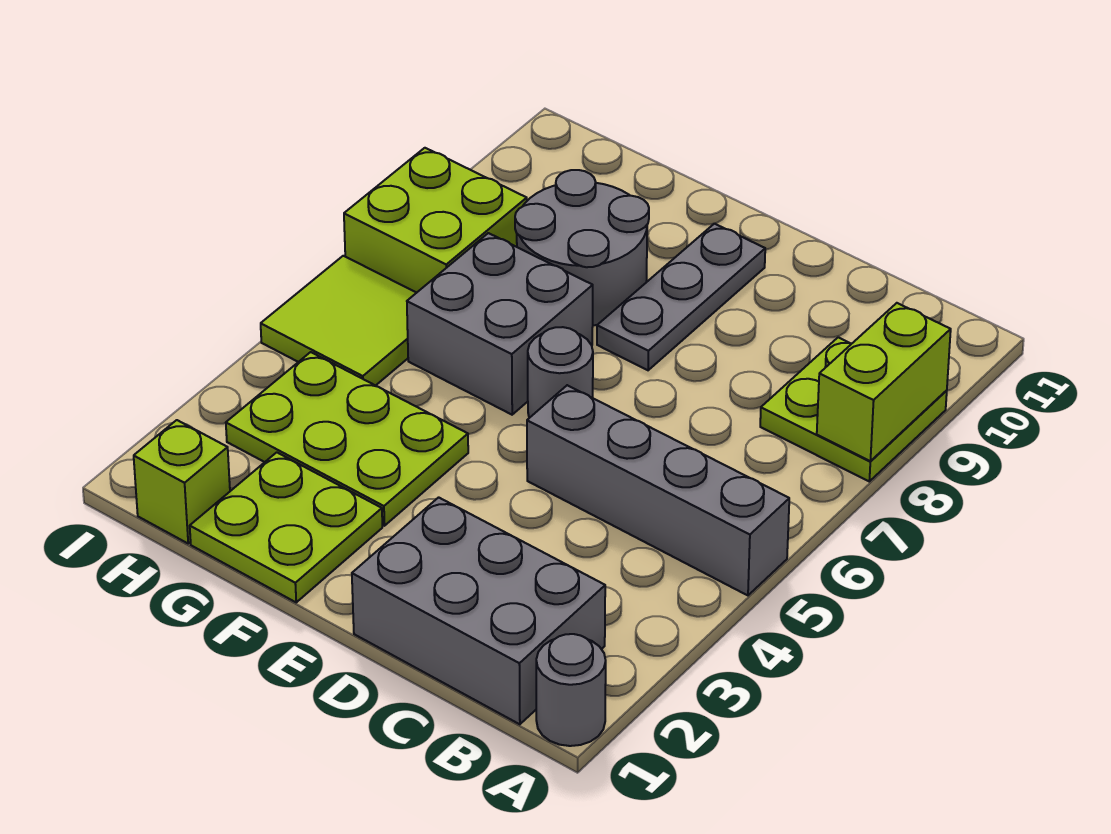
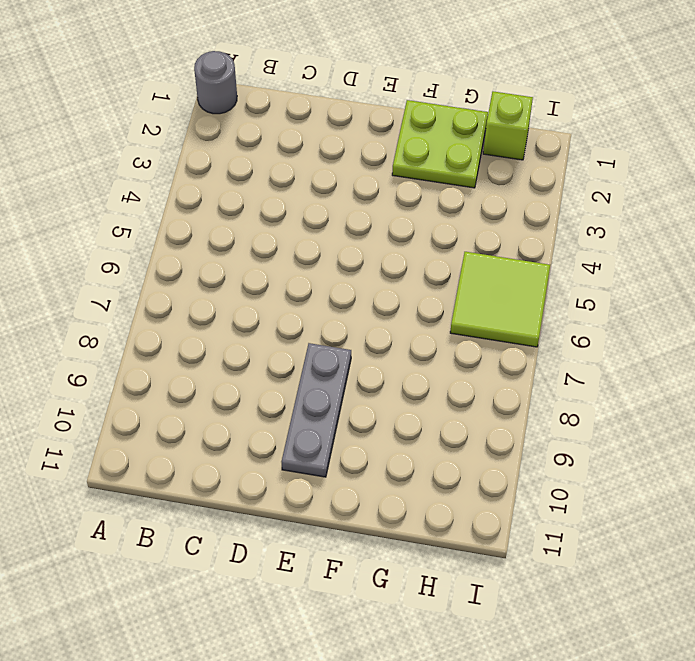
none -> grey 1x4 brick [527,385,789,595]
none -> lime 2x2 plate [760,337,947,481]
none -> grey 2x3 brick [352,497,605,724]

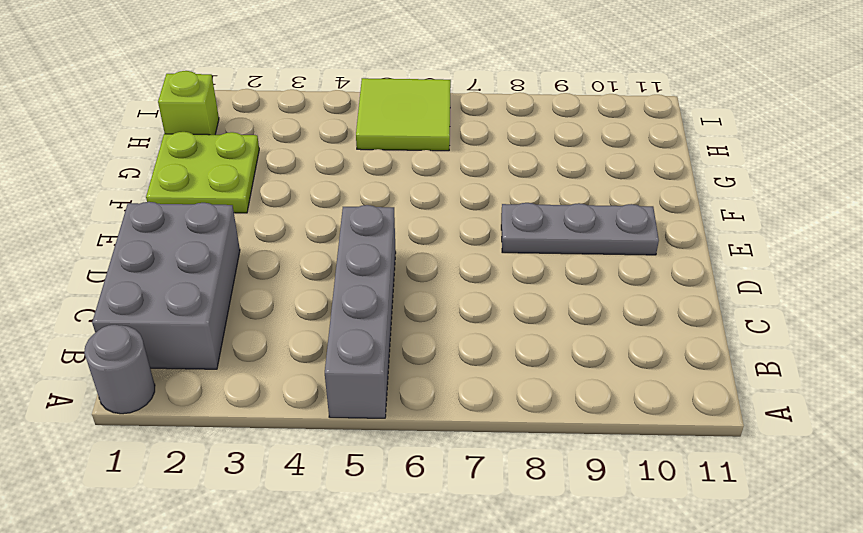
none -> lime 2x2 plate [760,337,947,481]
none -> grey 1x1 round brick [528,327,593,418]
none -> lime 2x3 plate [226,352,468,526]

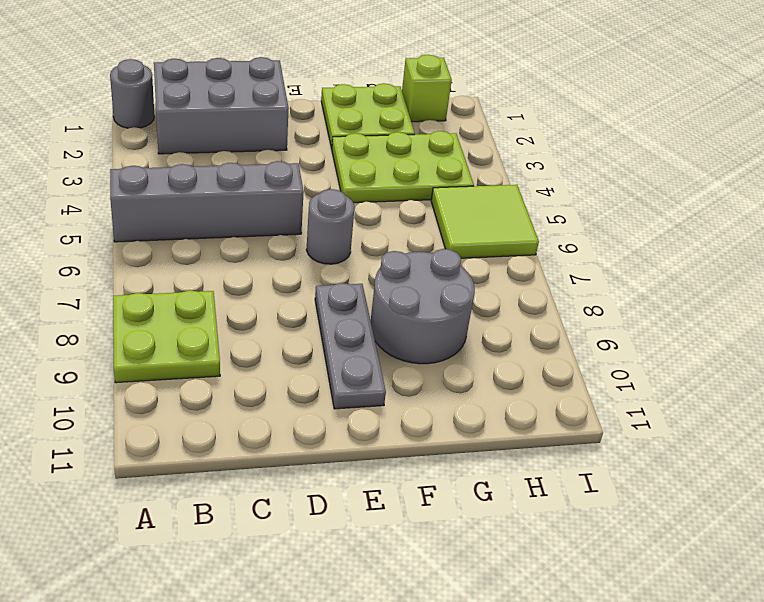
none -> grey 2x2 brick [407,233,593,415]
none -> lime 2x2 brick [344,148,527,293]
none -> lime 1x2 brick [817,303,951,461]

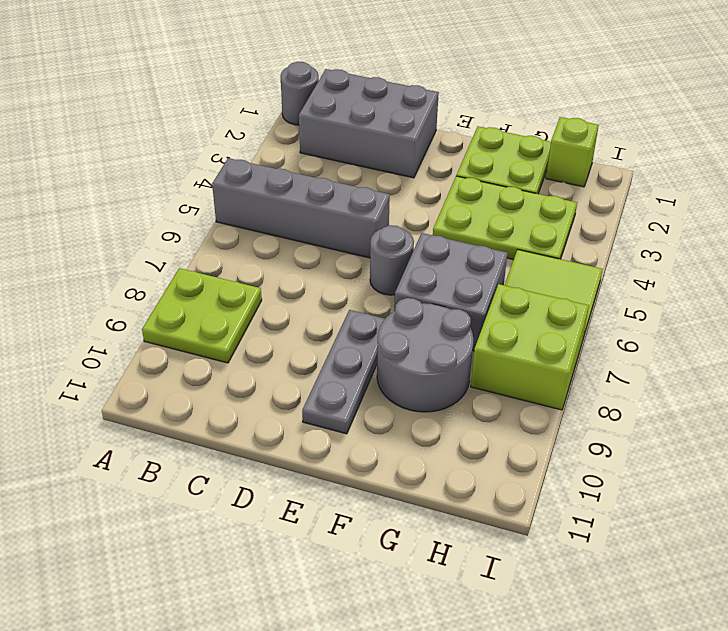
none -> lime 1x2 brick [817,303,951,461]

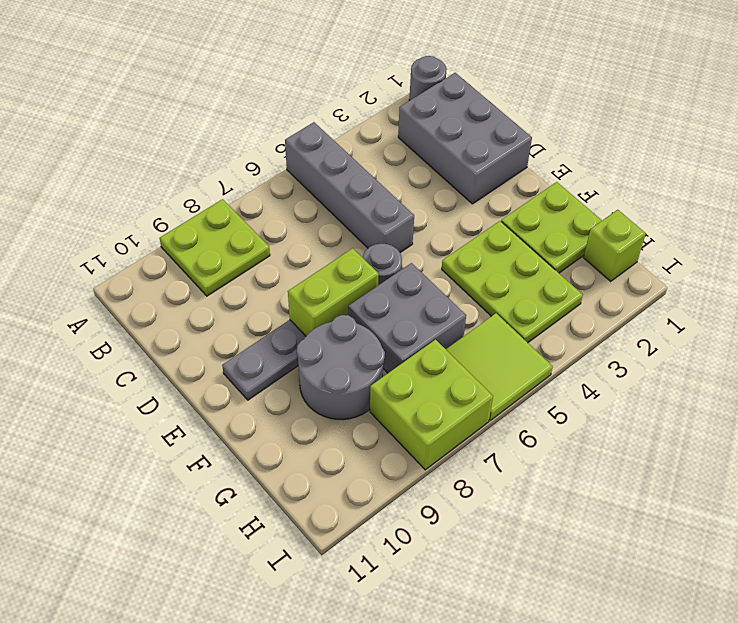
lime 1x2 brick [288,248,379,336] -> lime 1x2 brick moved to [817,303,951,461]

